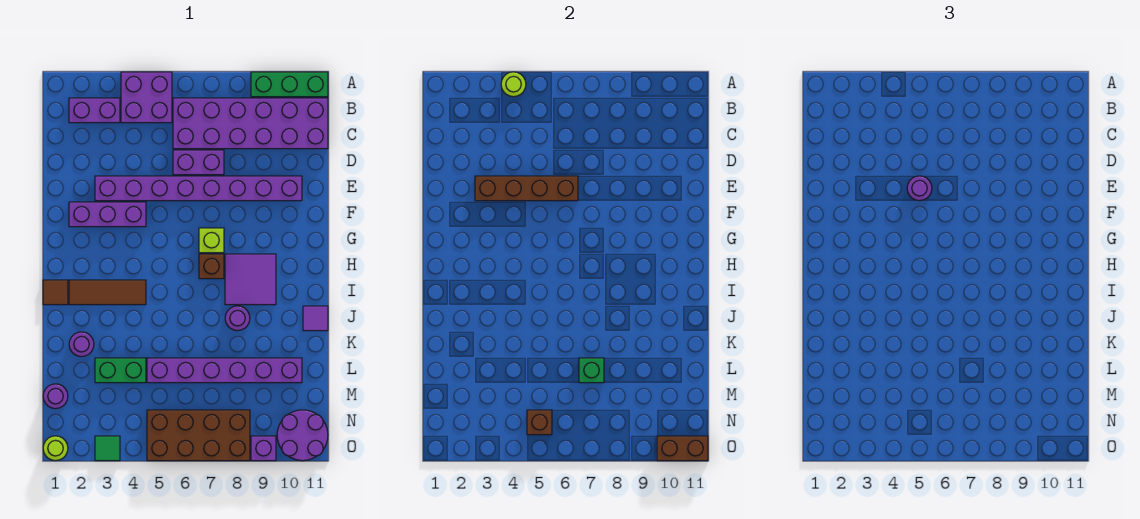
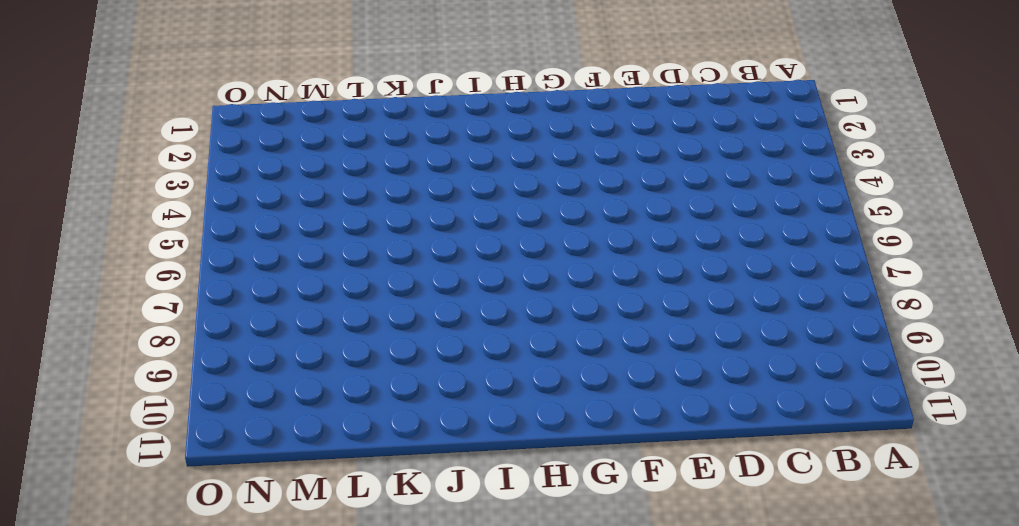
none -> purple 2x2 brick [121,72,172,123]
none -> green 1x3 brick [251,72,328,97]
none -> purple 1x2 brick [69,98,120,123]

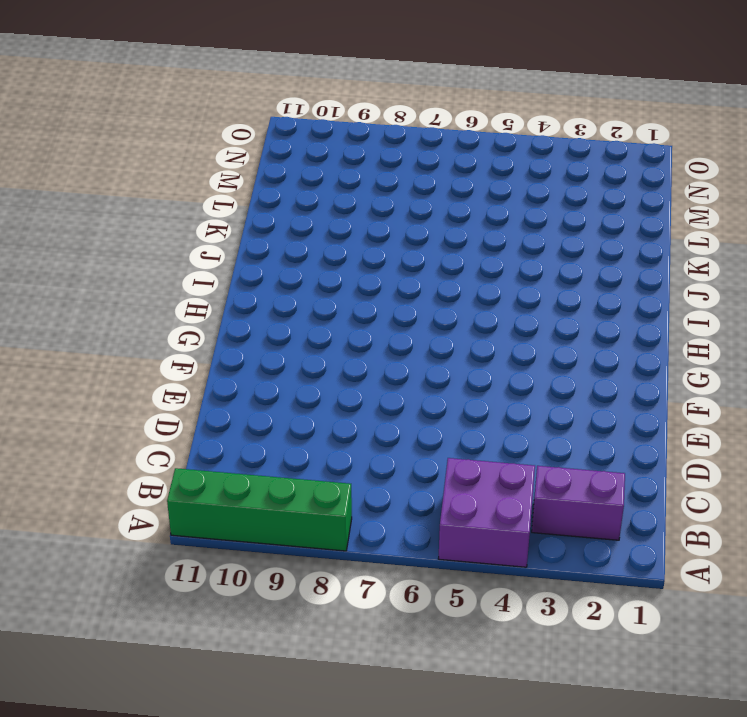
green 1x4 brick [167,468,352,551] -> green 1x3 brick [251,72,328,97]
none -> purple 2x6 brick [173,98,328,149]
none -> purple 1x2 brick [173,150,224,175]
none -> purple 1x8 brick [95,176,302,201]

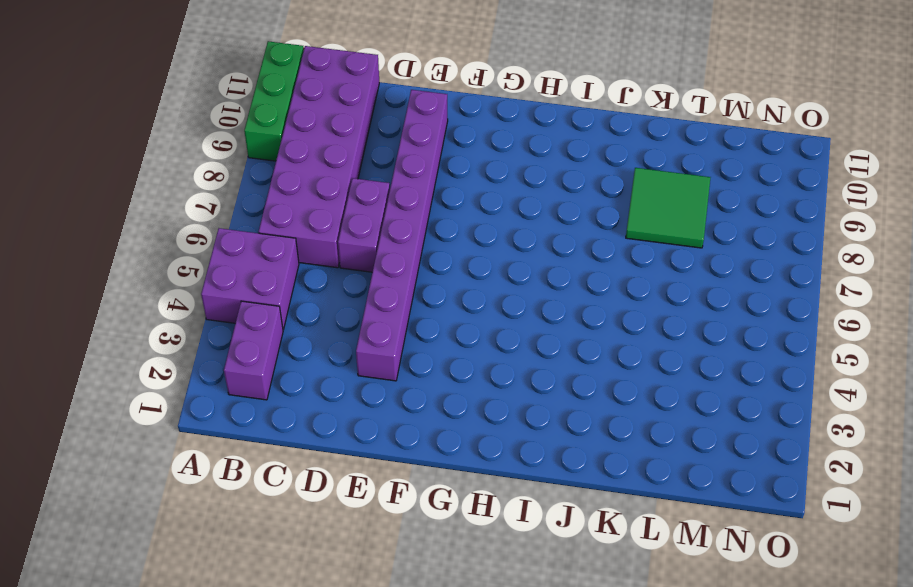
green 2x2 tile [626,168,711,248] -> purple 1x6 brick [147,358,302,383]
none -> purple 1x3 brick [69,202,146,227]
none -> lime 1x1 brick [199,228,224,253]
none -> brown 1x1 brick [199,254,224,279]

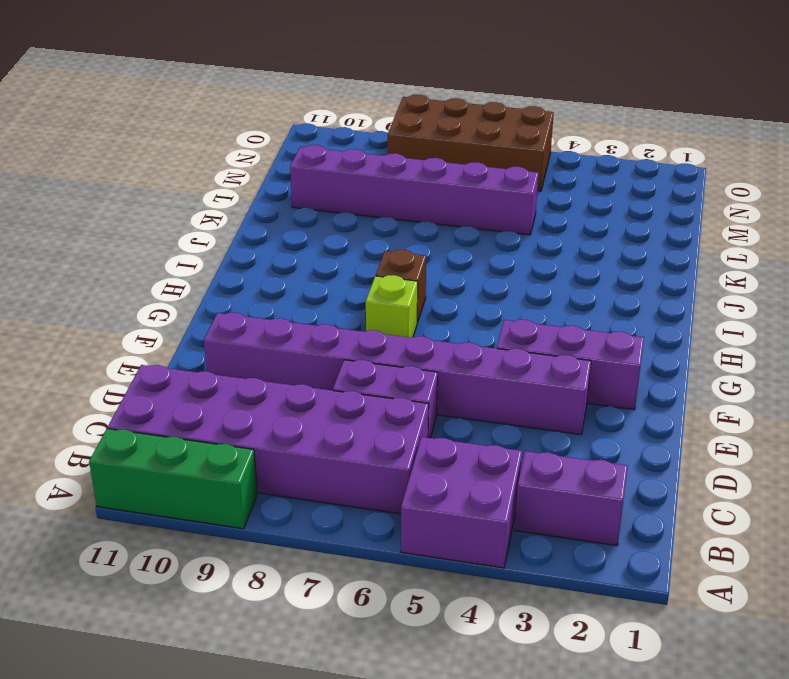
none -> purple 2x2 tile [225,254,276,305]
none -> brown 1x1 tile [43,280,68,305]
none -> brown 1x3 tile [69,280,146,305]

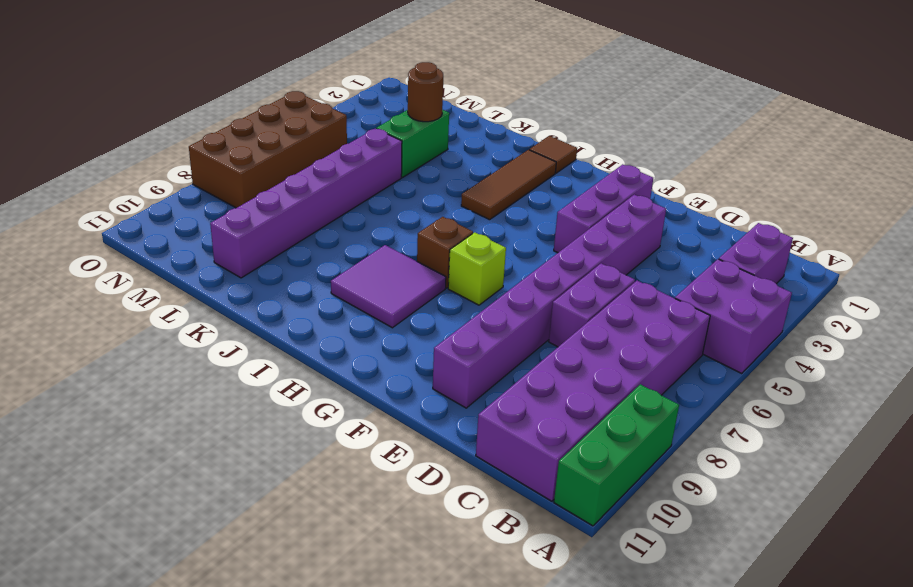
brown 1x1 round brick [408,62,443,122] -> none
none -> purple 1x1 round brick [225,306,250,331]
none -> purple 1x1 tile [303,306,328,331]
none -> purple 1x1 round brick [69,332,94,357]

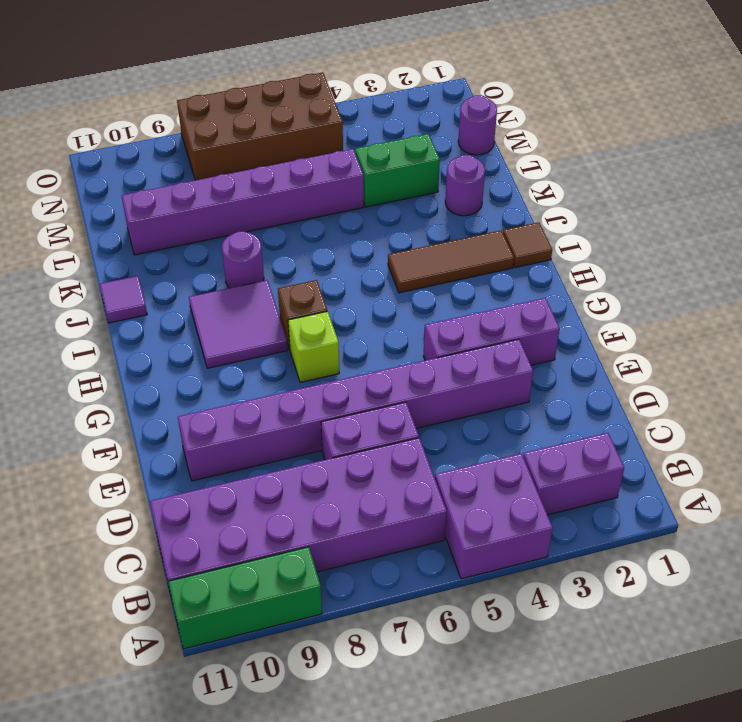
none -> purple 2x2 round brick [277,410,328,461]
none -> lime 1x1 round brick [43,436,68,461]
none -> green 1x1 tile [95,436,120,461]

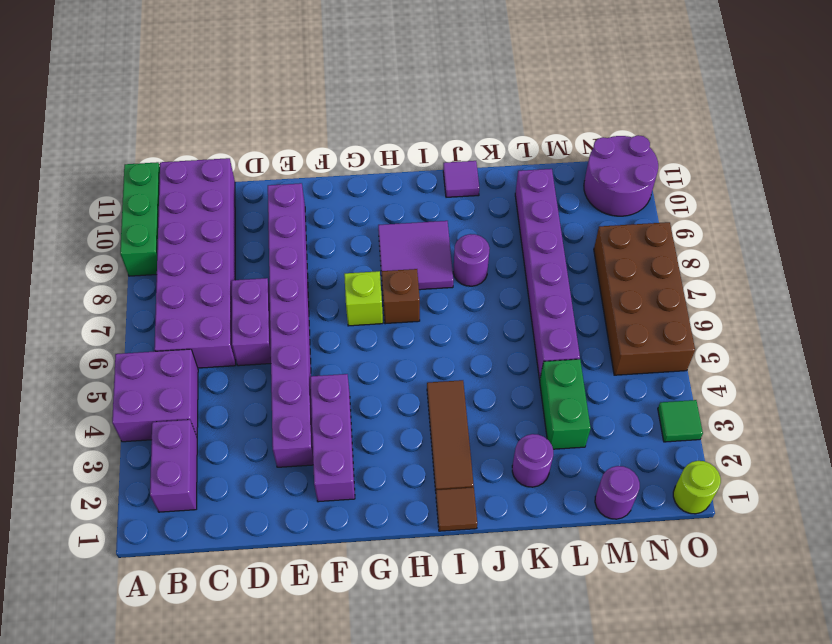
none -> purple 1x1 brick [251,436,276,461]
none -> lime 1x1 round brick [501,72,526,97]
none -> brown 1x4 brick [475,176,578,201]

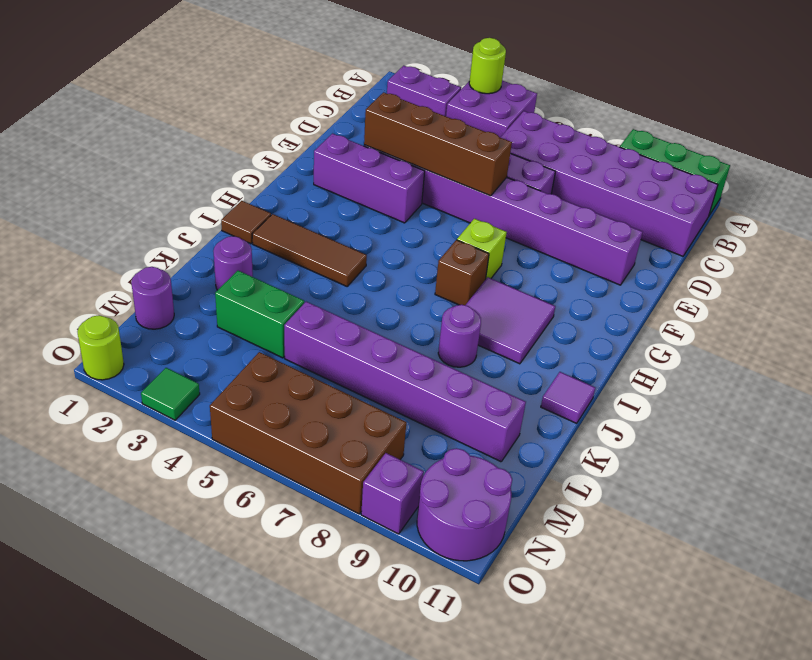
none -> green 1x1 brick [579,358,604,383]
none -> brown 1x1 brick [527,410,552,435]
none -> brown 1x2 brick [657,436,708,461]

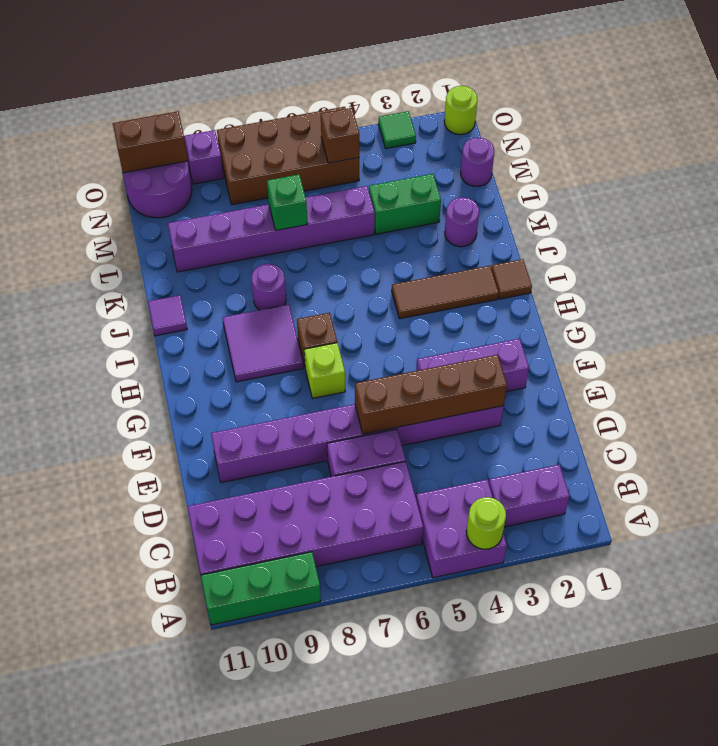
none -> purple 1x1 round brick [907,176,932,201]

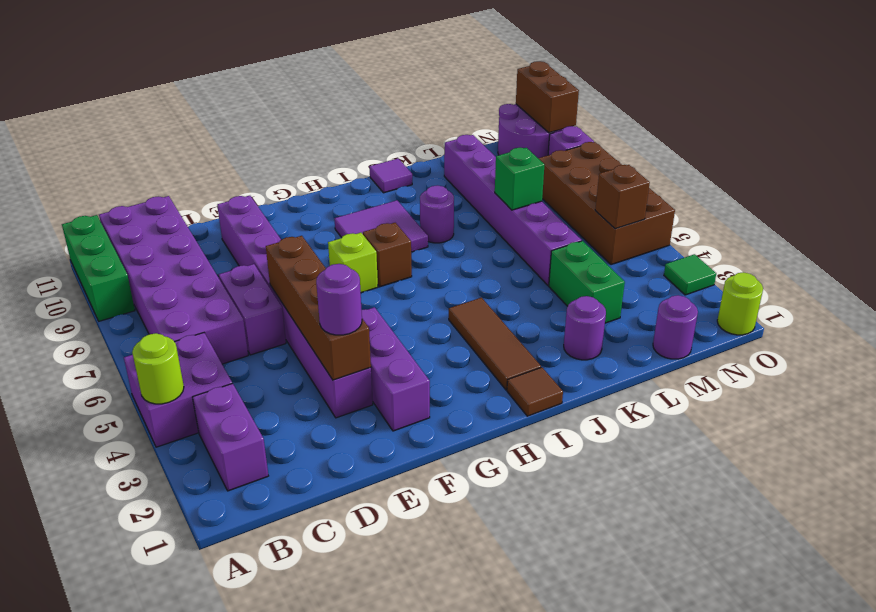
purple 1x1 round brick [316,264,362,335] -> purple 1x1 round brick moved to [907,176,932,201]

